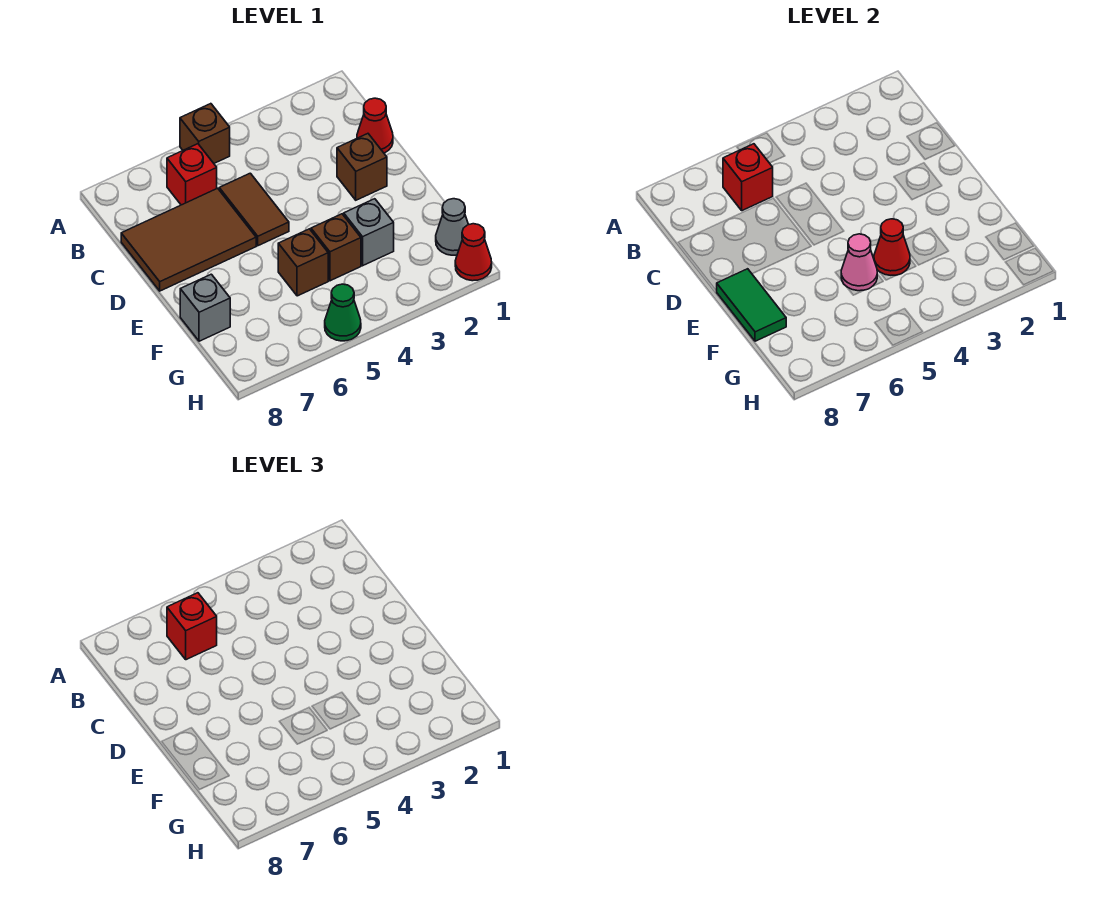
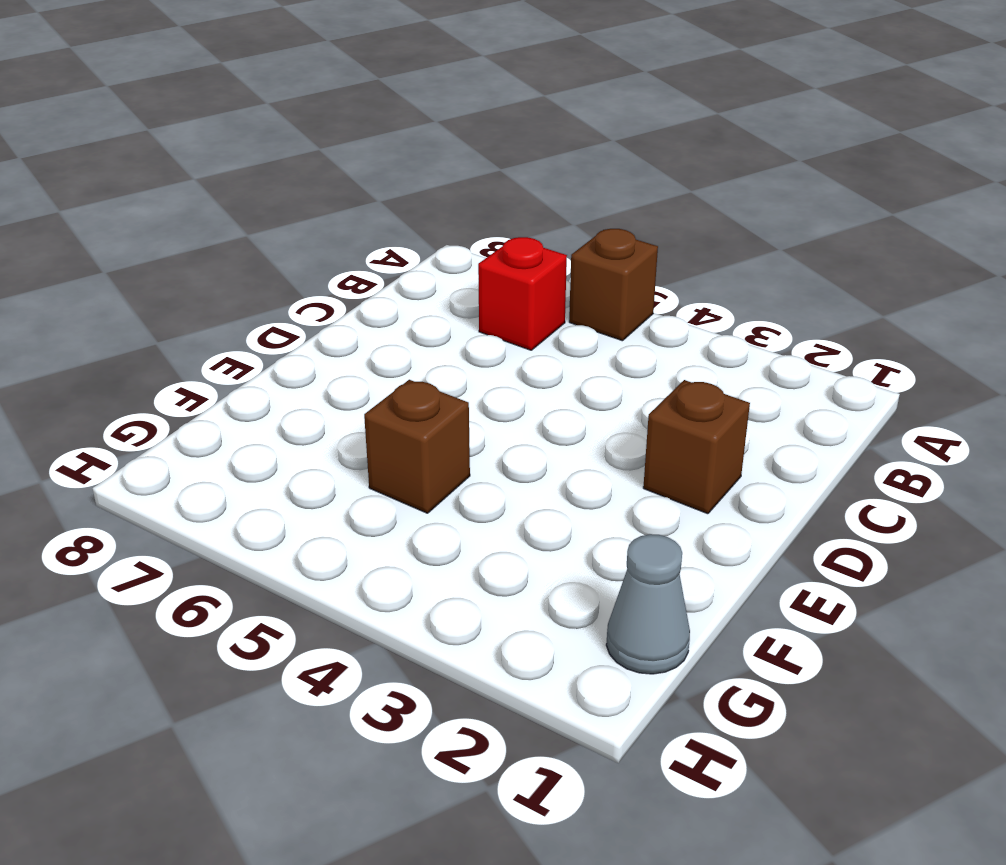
none -> red 1x1 cone [357,98,393,153]
none -> brown 1x2 tile [219,173,289,246]
none -> brown 2x3 tile [121,188,256,291]

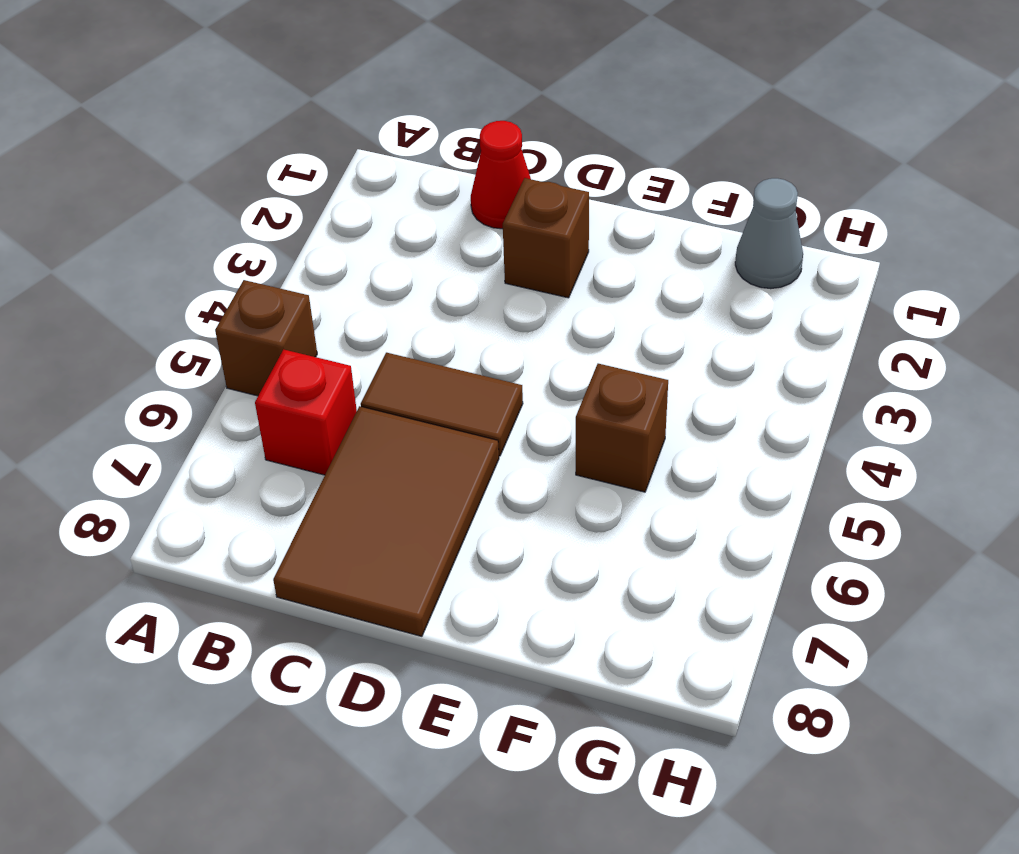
none -> grey 1x1 brick [344,199,394,266]
none -> brown 1x1 brick [311,214,361,281]
none -> grey 1x1 brick [180,274,230,341]

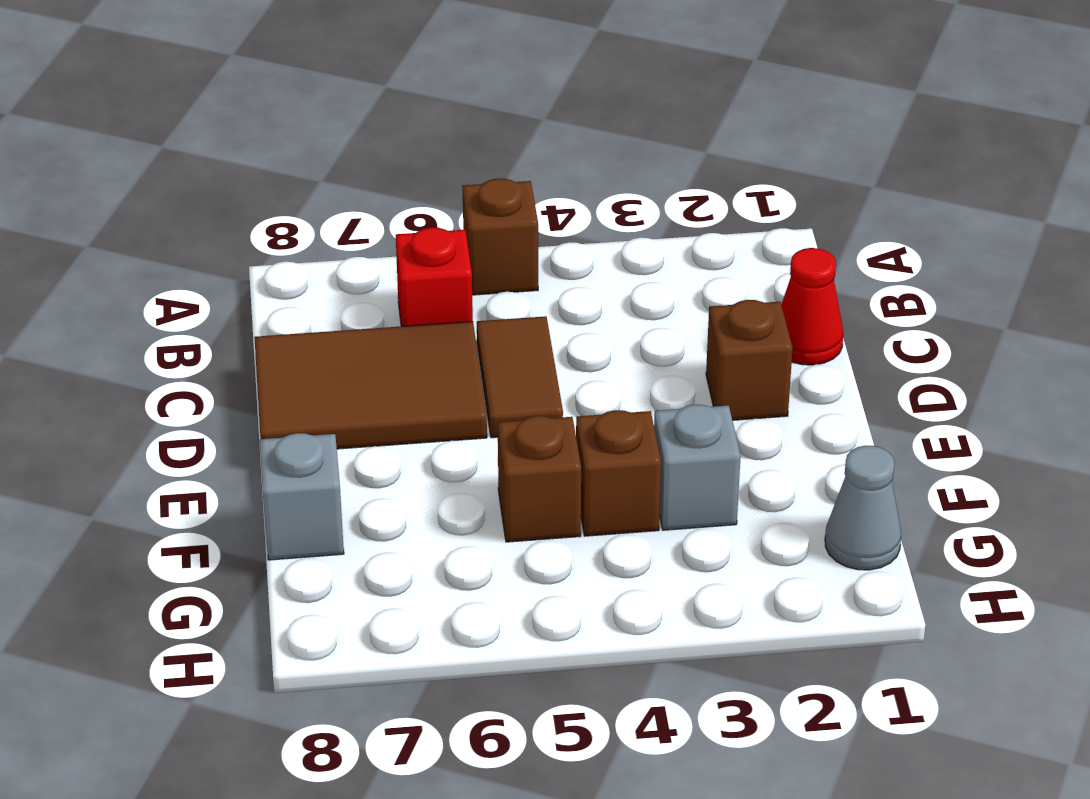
none -> red 1x1 cone [455,224,492,281]
none -> green 1x1 cone [325,284,361,341]
none -> red 1x1 brick [723,144,773,211]

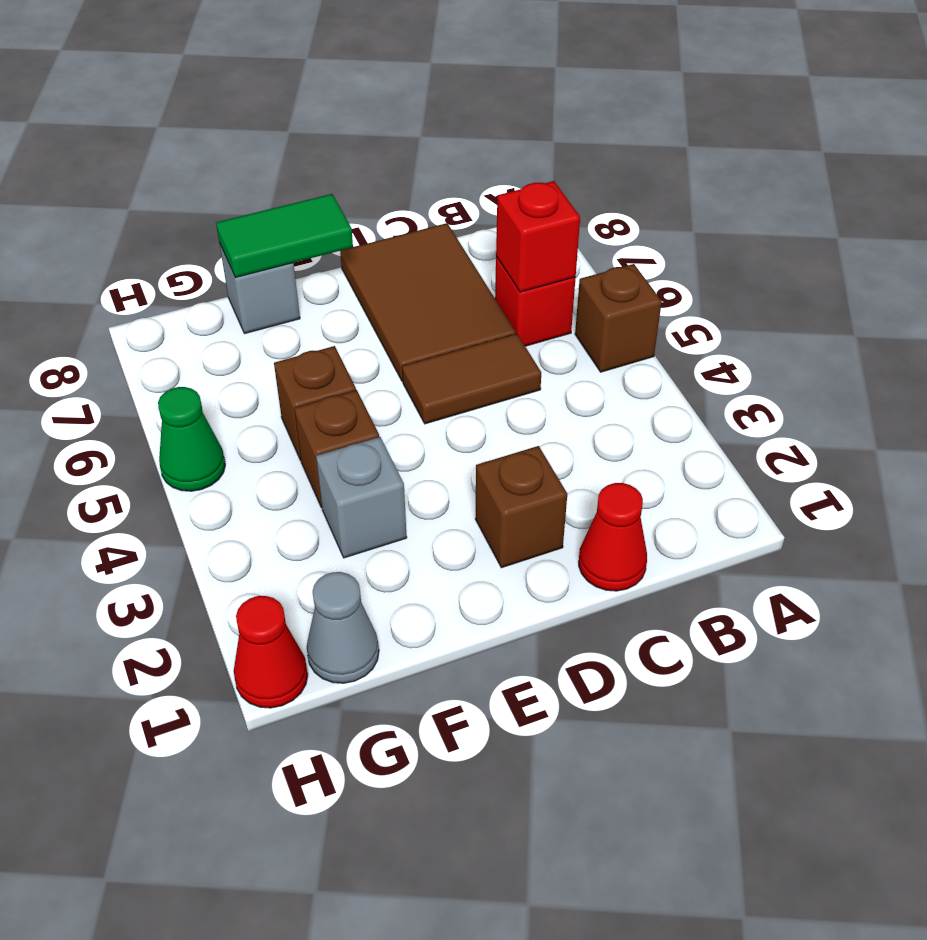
none -> red 1x1 cone [874,219,910,275]
none -> pink 1x1 cone [841,234,877,291]
none -> red 1x1 brick [167,593,217,660]

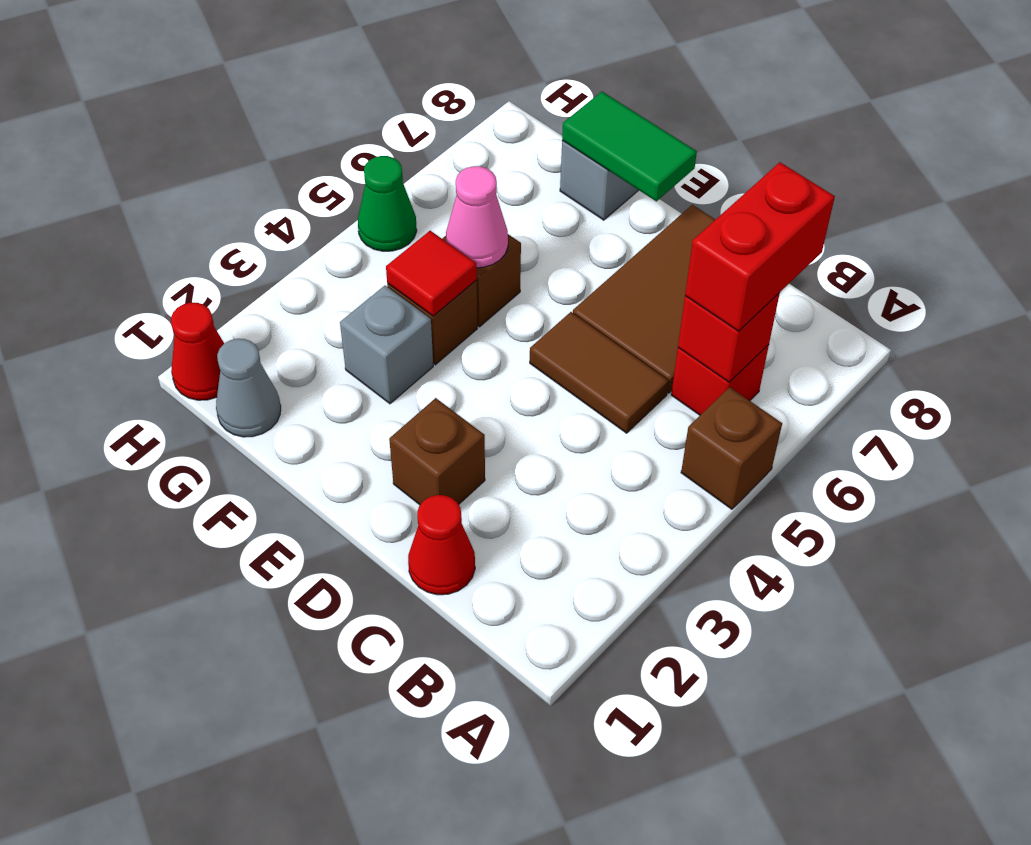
red 1x2 brick [685,162,835,331] -> red 1x1 brick [167,593,217,660]
red 1x1 tile [386,231,477,316] -> red 1x1 cone [874,219,910,275]

